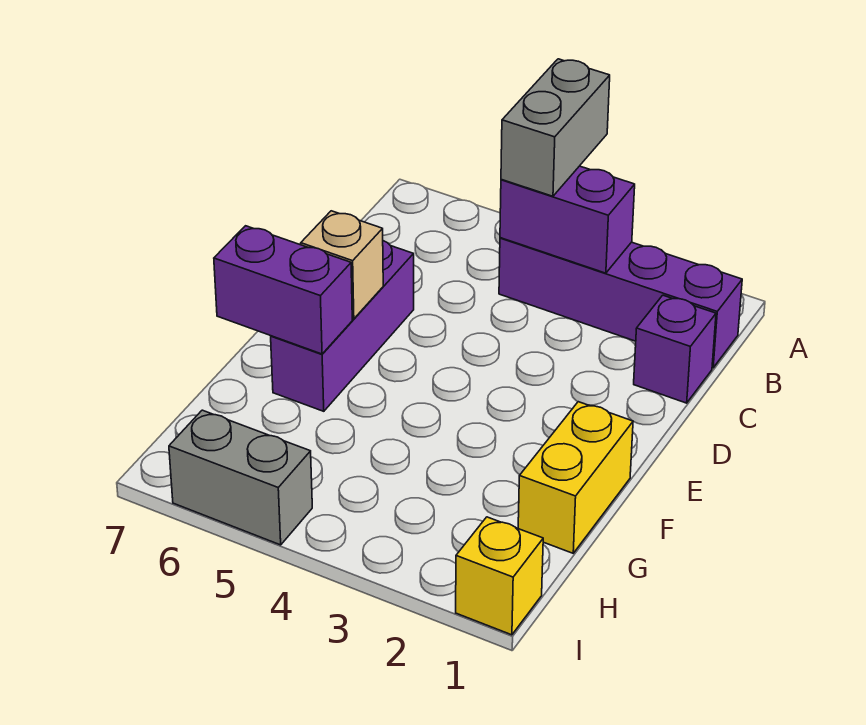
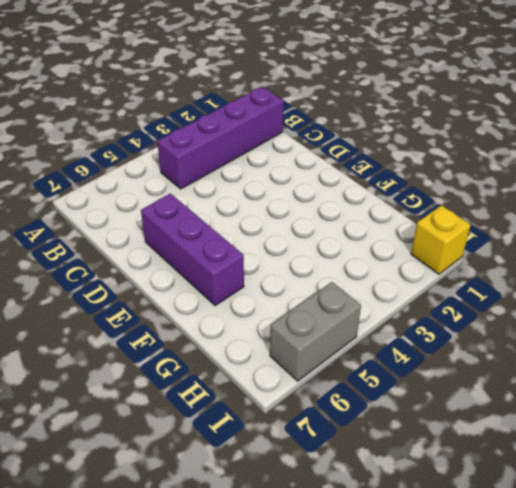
none -> purple 1x1 brick [634,295,716,403]
none -> yellow 1x2 brick [518,402,633,553]

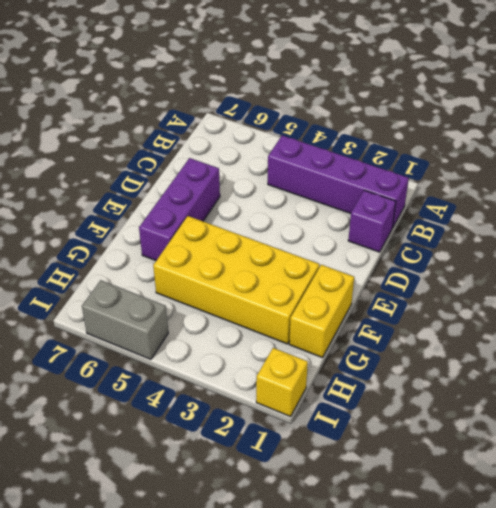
yellow 2x4 brick [153,216,319,344] -> none
none -> purple 1x2 brick [500,166,635,273]
none -> tan 1x1 brick [301,211,383,319]

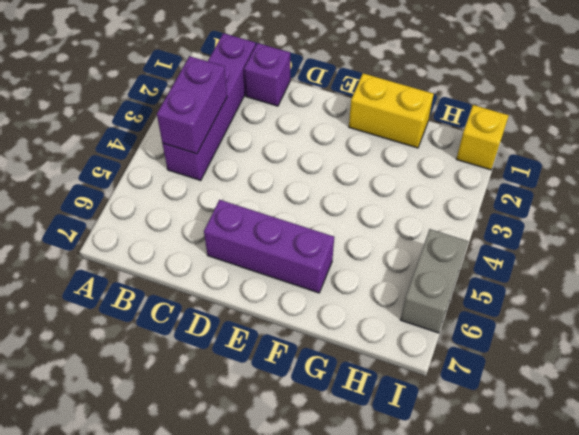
none -> tan 1x1 brick [301,211,383,319]
none -> purple 1x2 brick [214,226,352,354]

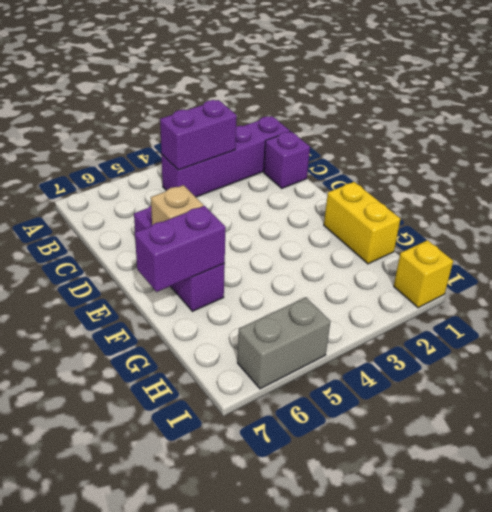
none -> grey 1x2 brick [501,59,610,196]

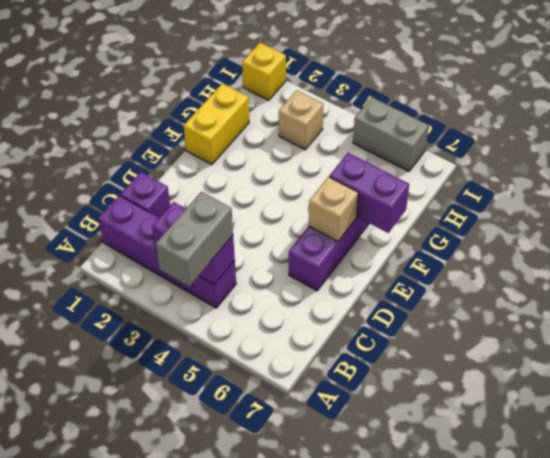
tan 1x1 brick [279,90,324,150] -> none

